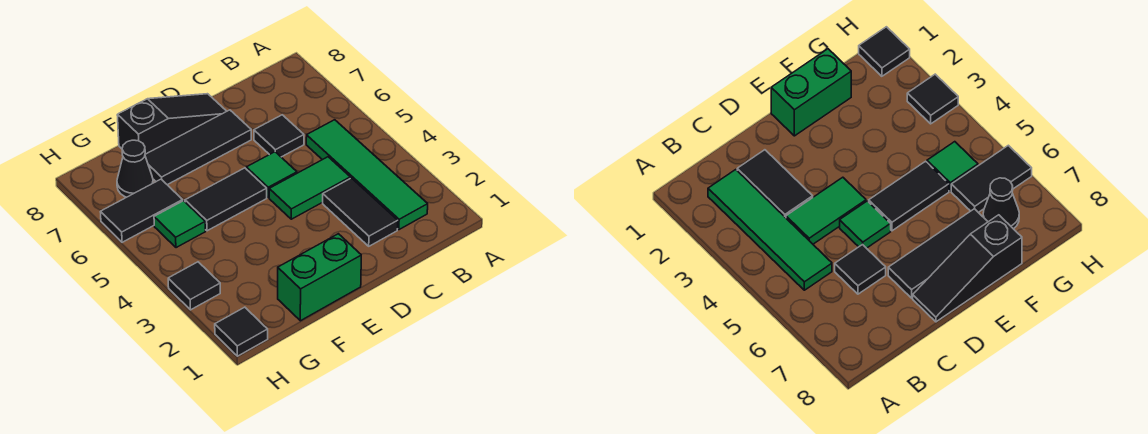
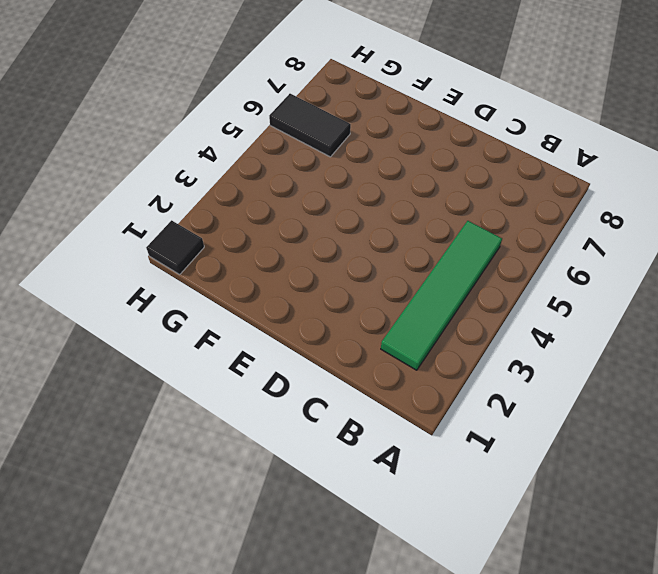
none -> black 1x2 tile [323,178,398,246]
none -> green 1x2 tile [269,157,350,219]
none -> black 1x1 tile [254,115,304,157]

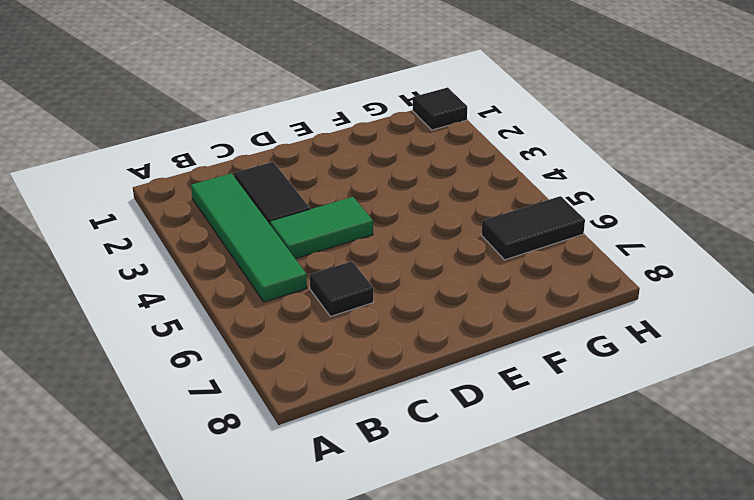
none -> green 1x1 tile [246,152,297,197]
none -> black 1x3 tile [145,110,251,185]
none -> black 1x3 slope [117,94,227,154]

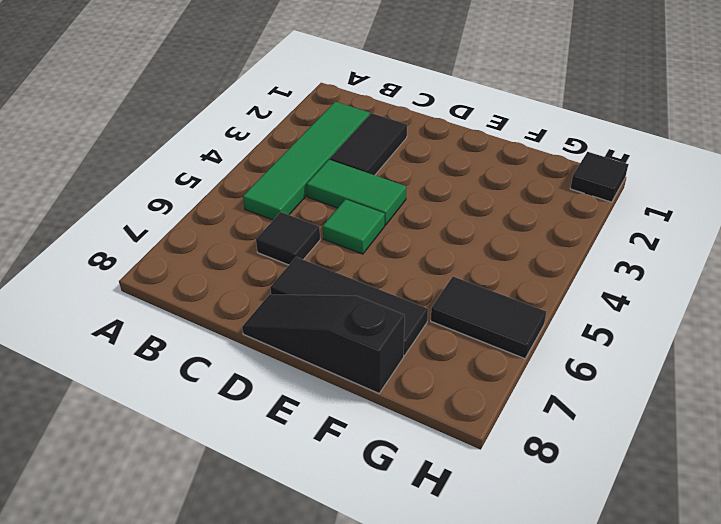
none -> green 1x2 brick [278,234,361,321]
none -> black 1x2 tile [185,168,267,231]
none -> green 1x1 tile [154,201,206,248]

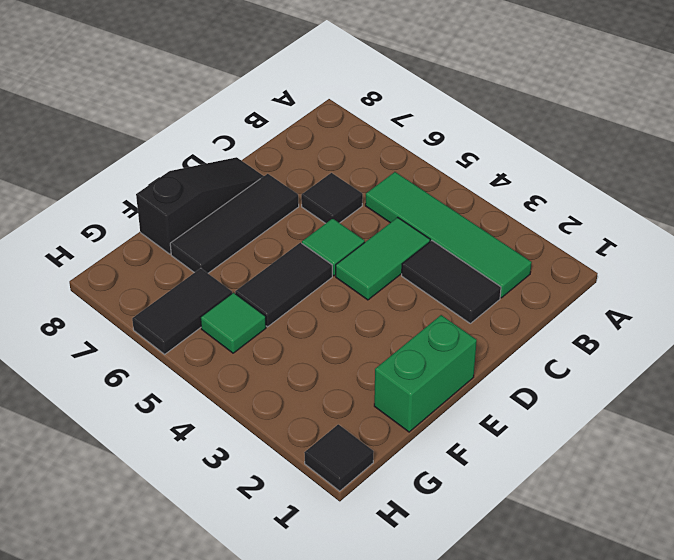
none -> black 1x1 cone [117,140,153,197]
none -> black 1x1 tile [168,262,220,310]

